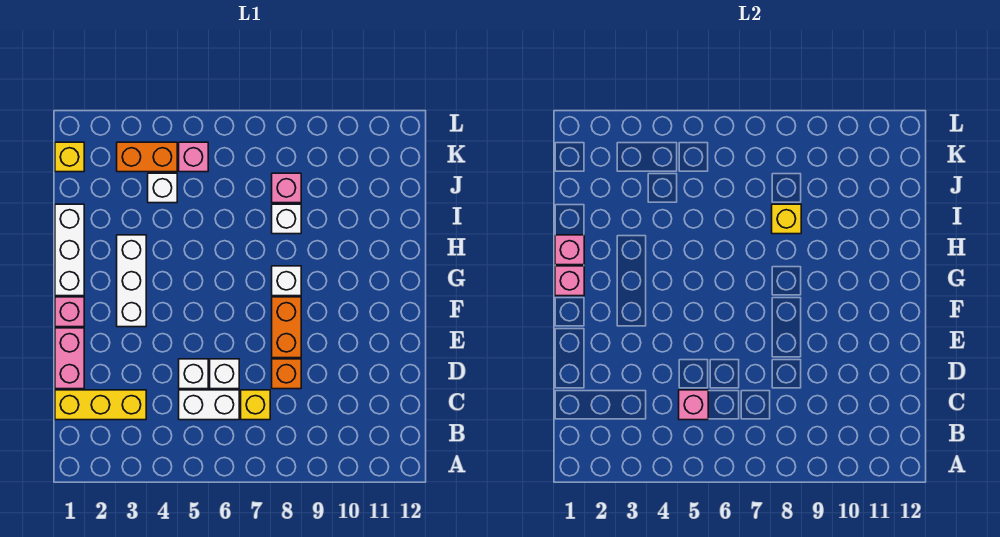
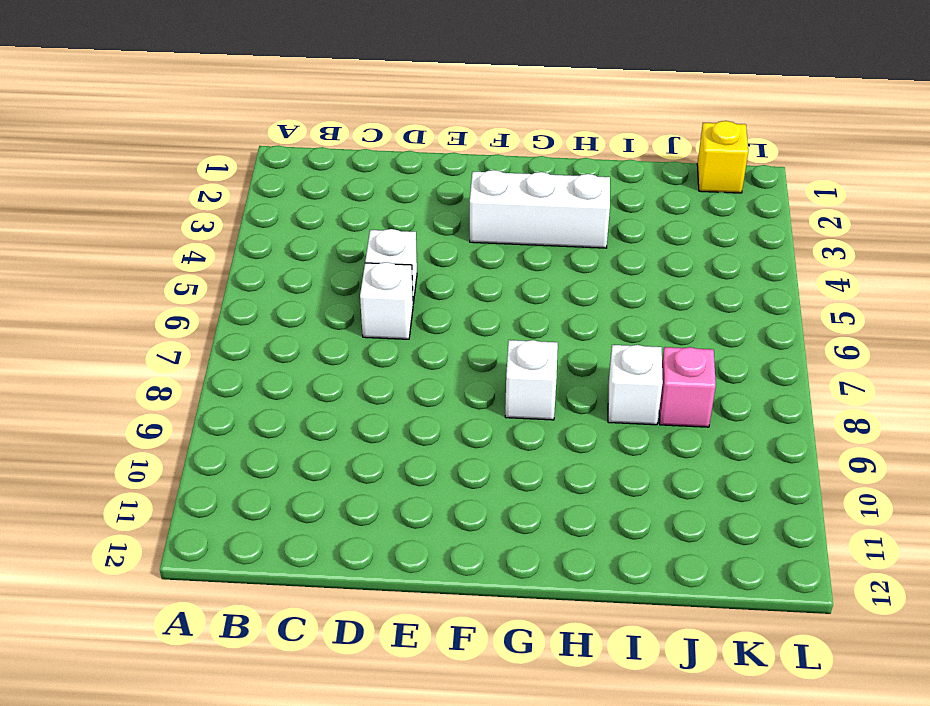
none -> yellow 1x3 brick [55,390,146,420]
none -> white 1x2 brick [179,390,239,420]
none -> yellow 1x1 brick [241,390,270,420]

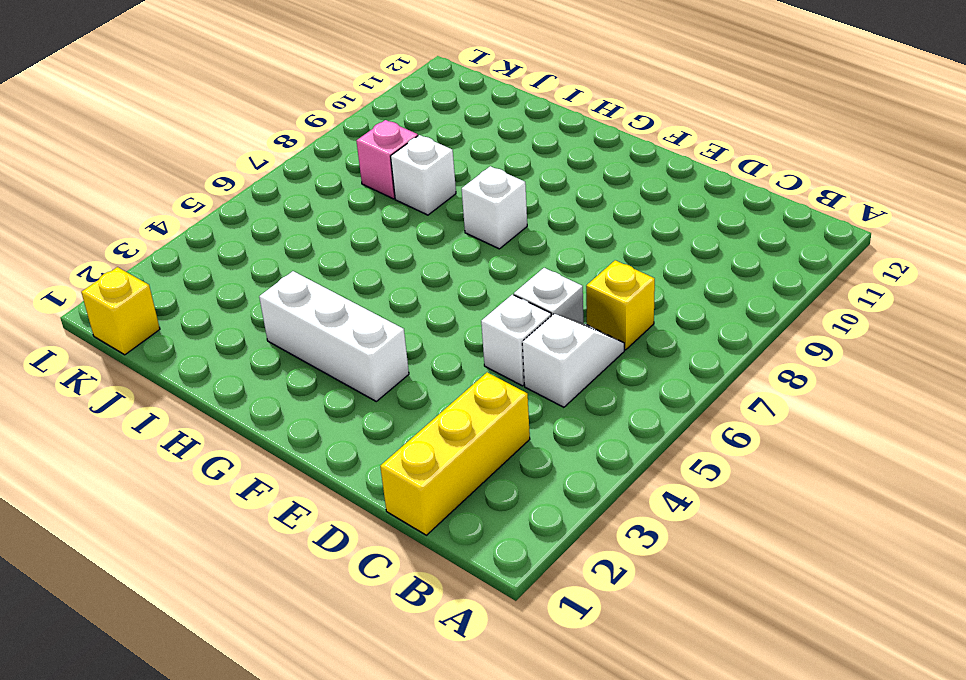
white 1x2 slope [522,314,624,407] -> white 1x2 brick [179,390,239,420]
none -> pink 1x2 brick [55,328,84,389]
none -> orange 1x1 brick [272,359,301,389]
none -> orange 1x2 brick [272,297,301,358]

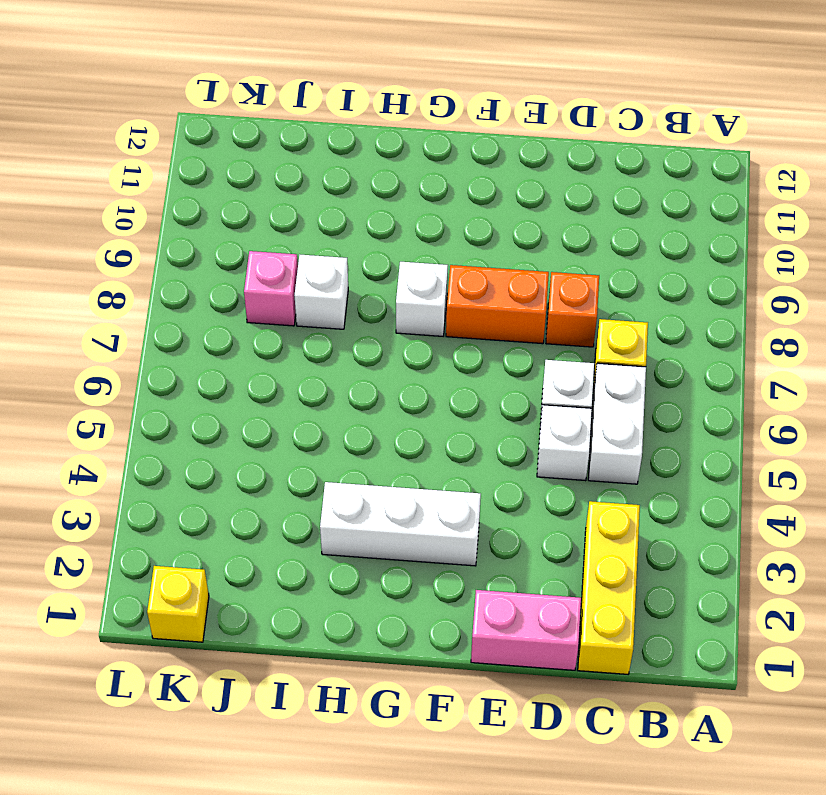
none -> pink 1x1 brick [55,297,84,327]
none -> white 1x3 brick [55,204,84,296]
none -> white 1x1 brick [148,173,177,203]

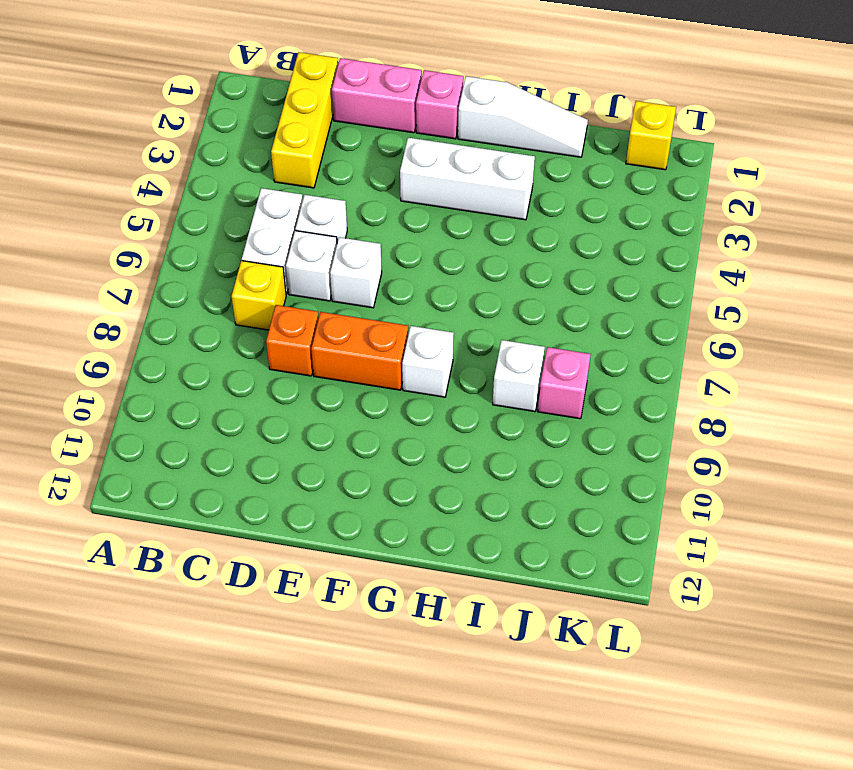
white 1x1 brick [330,237,382,308] -> white 1x1 brick moved to [148,173,177,203]
white 1x3 slope [458,76,588,157] -> white 1x3 brick [55,204,84,296]
none -> orange 1x2 brick [117,142,177,172]
none -> pink 1x1 brick [179,142,208,172]
none -> pink 1x1 brick [679,390,708,420]

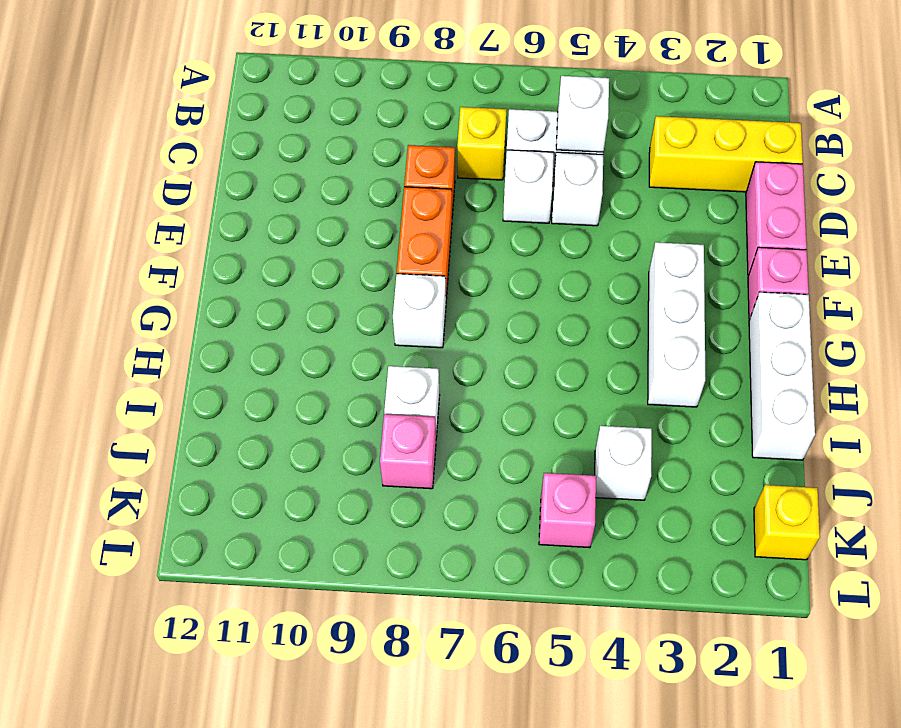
white 1x1 brick [556,76,609,152] -> pink 1x1 brick [679,390,708,420]
none -> orange 1x2 brick [117,142,177,172]
none -> pink 1x1 brick [555,266,584,296]
none -> pink 1x1 brick [555,235,584,265]

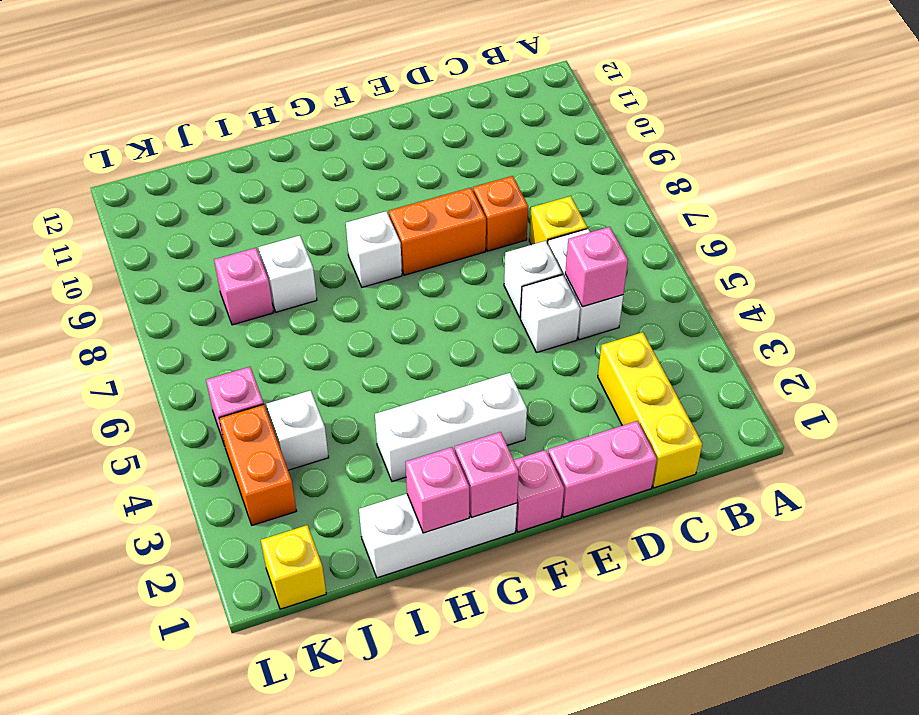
none -> yellow 1x1 brick [772,204,801,234]

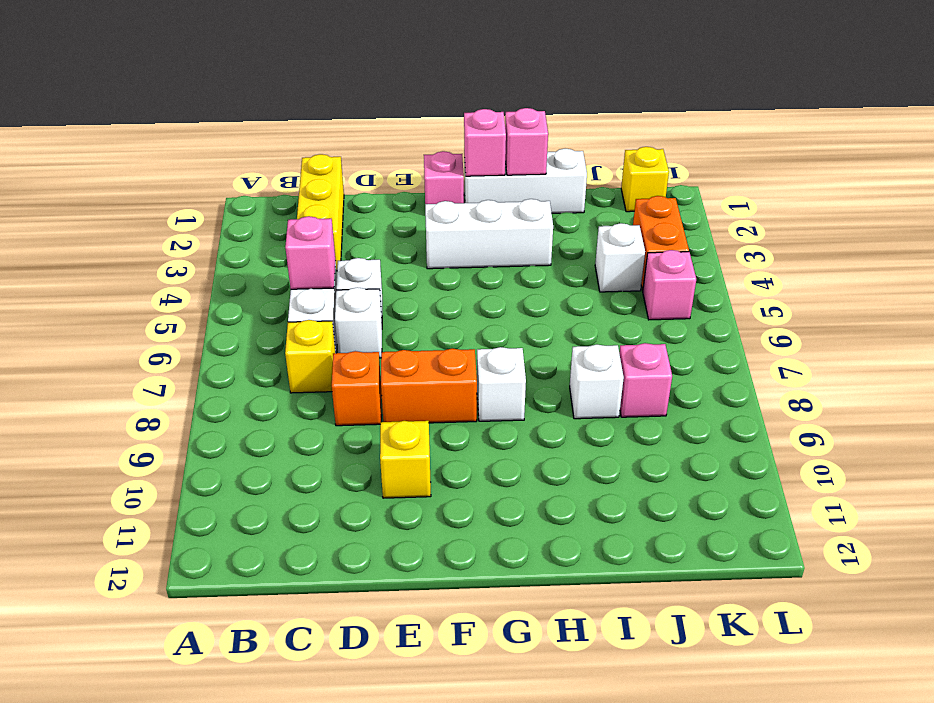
yellow 1x1 brick [380,421,431,498] -> yellow 1x1 brick moved to [772,204,801,234]
none -> pink 1x2 brick [55,328,84,389]

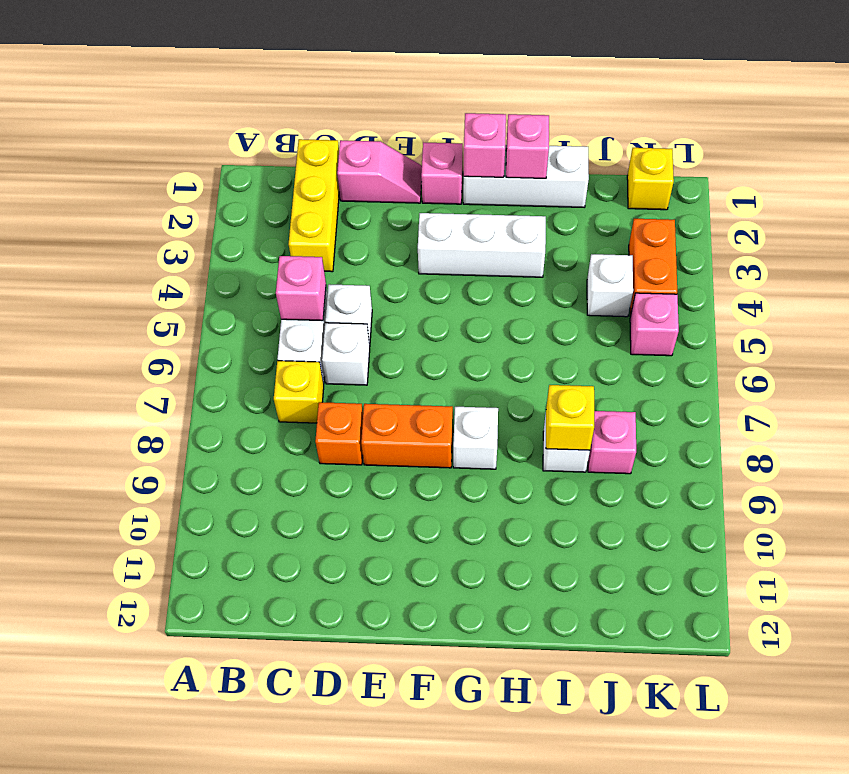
pink 1x2 slope [337,140,422,203] -> pink 1x2 brick [55,328,84,389]

